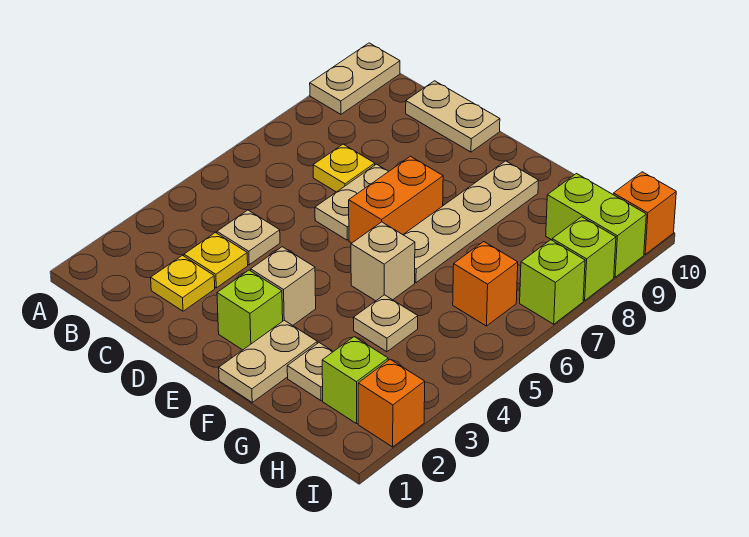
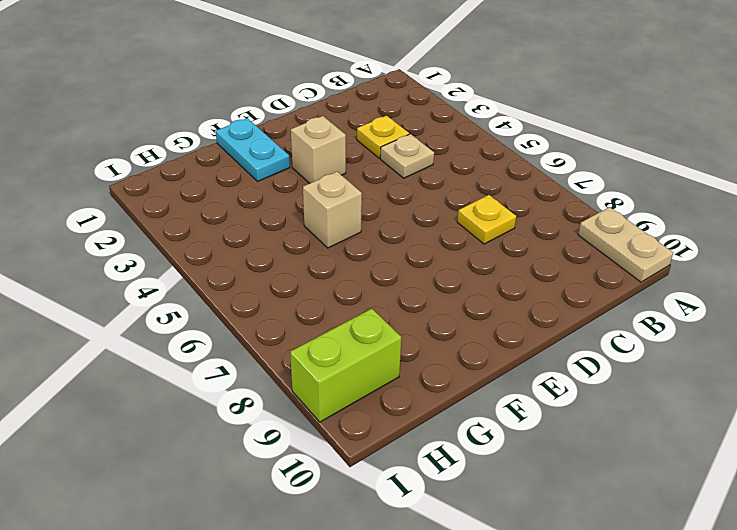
cyan 1x2 plate [216,118,290,182] -> tan 1x2 plate [219,320,317,402]
none -> yellow 1x1 plate [151,255,215,311]
none -> tan 1x2 plate [406,81,500,152]
none -> tan 1x2 plate [315,164,388,240]

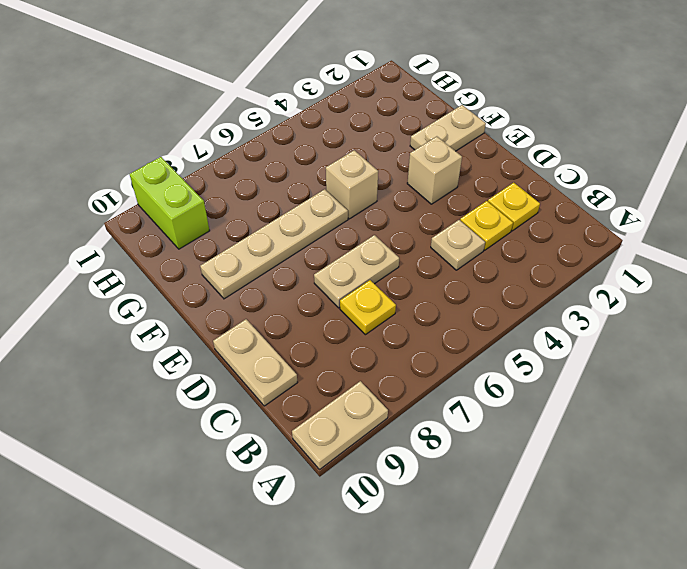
none -> lime 1x1 brick [217,270,283,350]
none -> orange 1x2 brick [349,156,443,243]
none -> tan 1x1 plate [287,343,333,401]

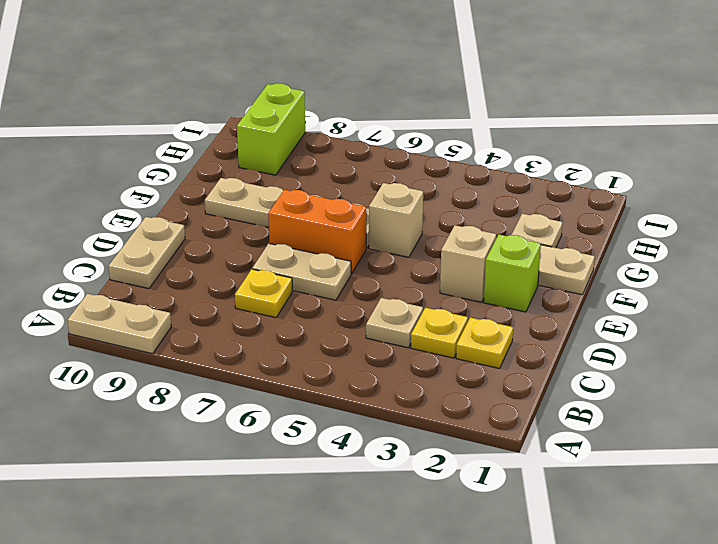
none -> tan 1x1 plate [353,295,418,352]
none -> lime 1x1 brick [322,337,388,424]
none -> orange 1x1 brick [453,242,518,326]

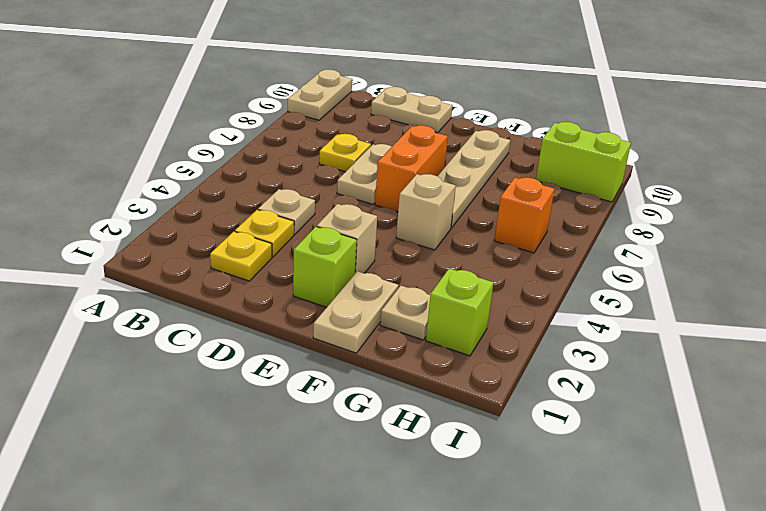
none -> tan 1x1 plate [353,295,418,352]
none -> orange 1x1 brick [358,359,425,447]
none -> lime 1x1 brick [520,240,585,324]

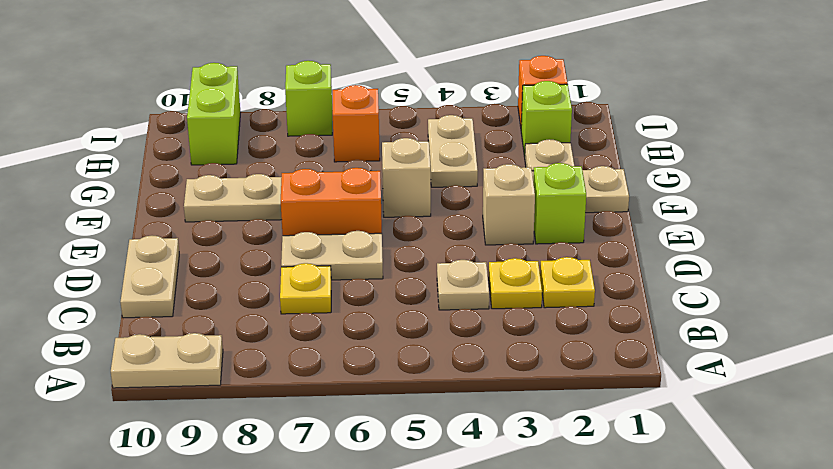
tan 1x2 plate [428,115,478,187] -> tan 1x1 plate [353,295,418,352]
none -> lime 1x1 brick [552,217,616,301]
none -> orange 1x1 brick [613,172,676,254]

